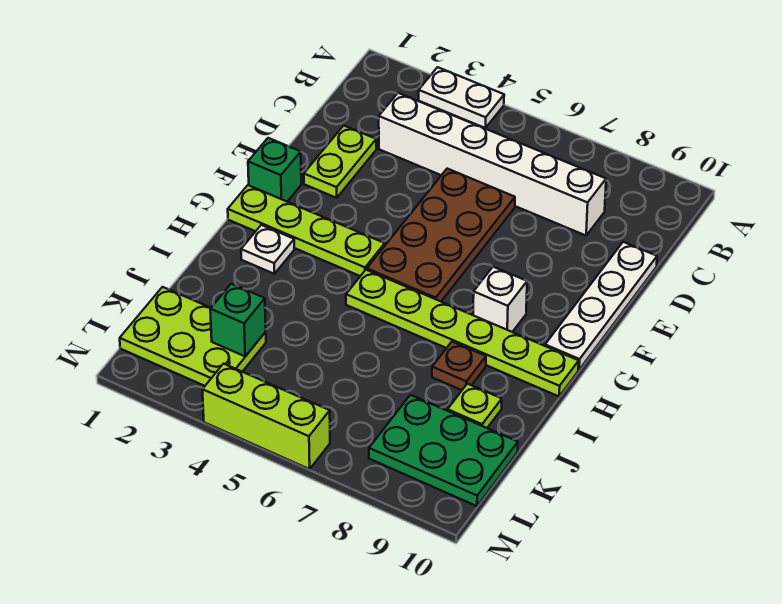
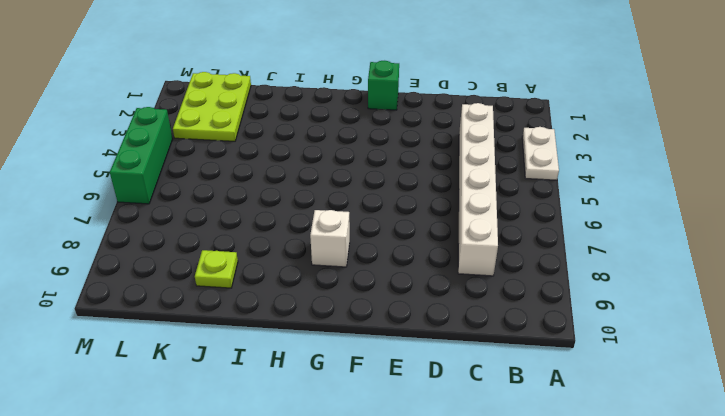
green 1x3 brick [110,107,173,204] -> lime 1x3 brick [202,364,330,469]
none -> lime 1x2 plate [304,126,376,198]
none -> brown 2x4 plate [367,169,515,301]
none -> white 1x4 plate [545,242,657,370]

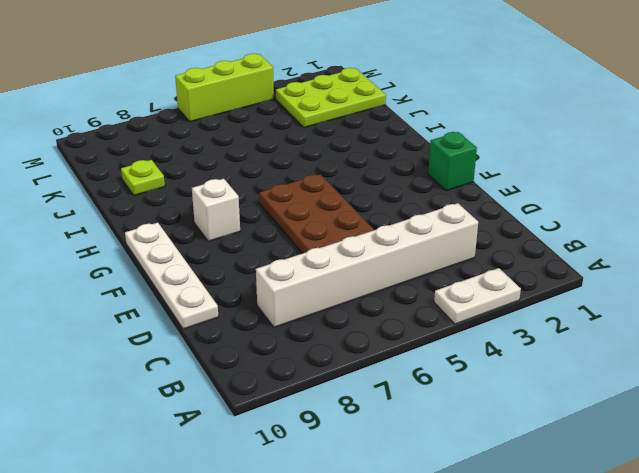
none -> lime 1x2 plate [304,126,376,198]
none -> lime 1x4 plate [228,185,385,276]
none -> white 1x1 plate [241,225,294,274]

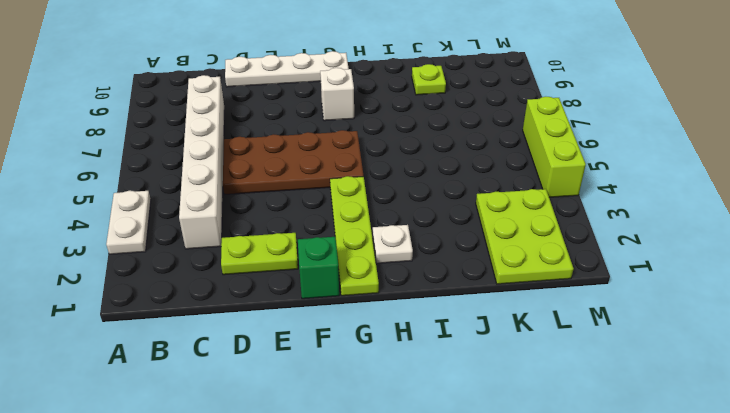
none -> lime 1x6 plate [346,270,579,396]
none -> brown 1x1 plate [432,342,486,390]
none -> green 2x3 plate [369,395,518,506]

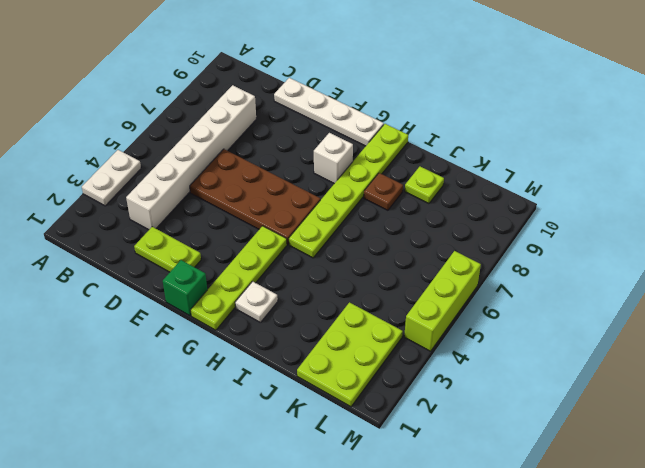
none -> green 2x3 plate [369,395,518,506]
none -> green 1x1 brick [210,284,266,356]

